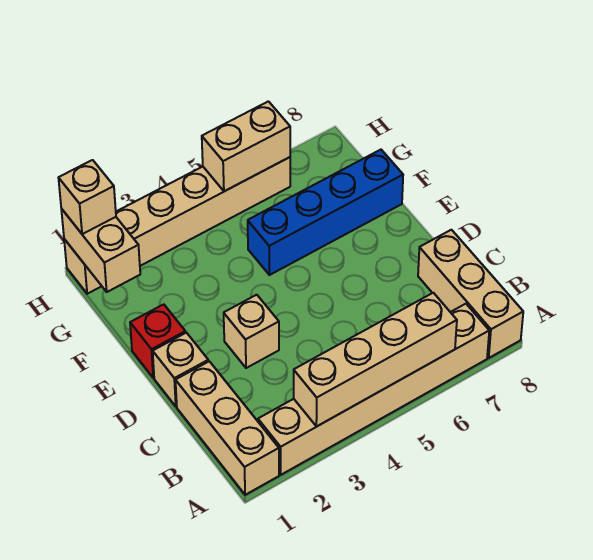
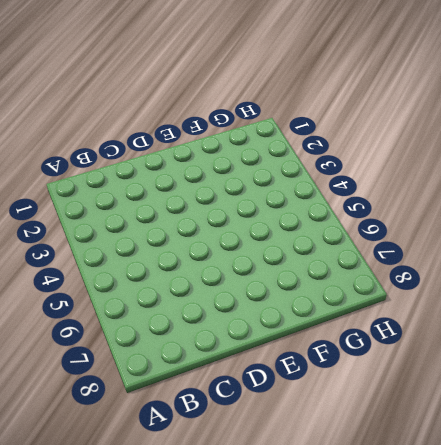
none -> tan 1x3 brick [175,361,279,495]
none -> tan 1x6 brick [258,304,489,475]
none -> tan 1x3 brick [418,230,523,358]

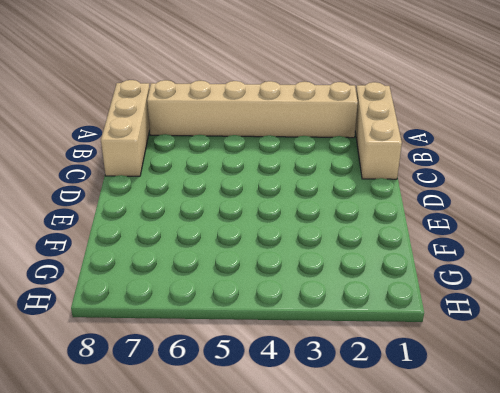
none -> tan 1x1 brick [153,333,208,406]
none -> tan 1x1 brick [224,295,279,368]
none -> red 1x1 brick [130,304,185,378]

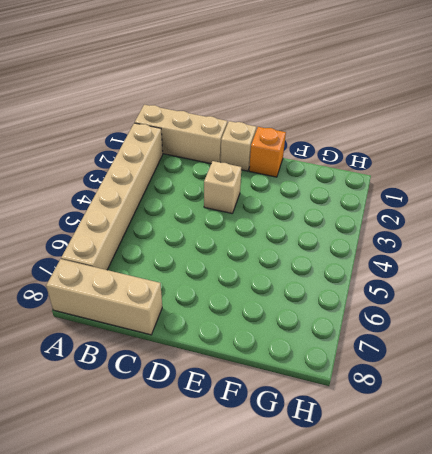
orange 1x1 brick [249,127,286,177] -> red 1x1 brick [130,304,185,378]
none -> blue 1x4 brick [248,150,403,275]
none -> tan 1x6 brick [64,157,290,294]
none -> tan 1x4 brick [294,293,457,426]

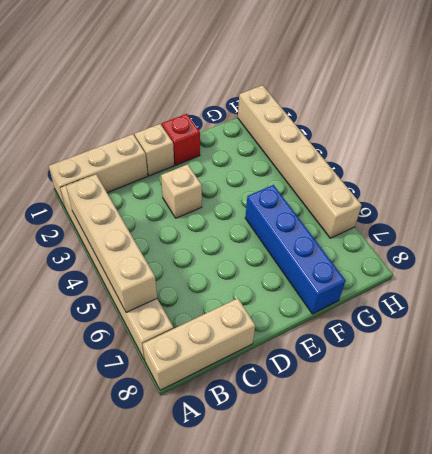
none -> tan 1x2 brick [61,209,140,292]
none -> tan 1x2 brick [202,101,290,191]
none -> tan 1x1 brick [59,160,116,234]

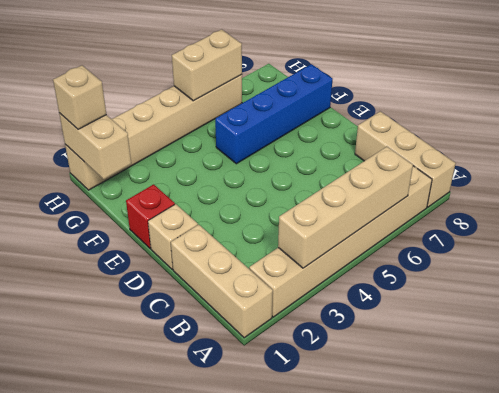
none -> tan 1x1 brick [224,295,279,368]

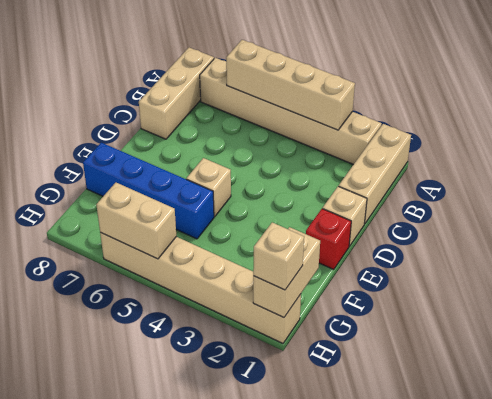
tan 1x1 brick [186,158,231,217] -> tan 1x1 brick moved to [224,295,279,368]

